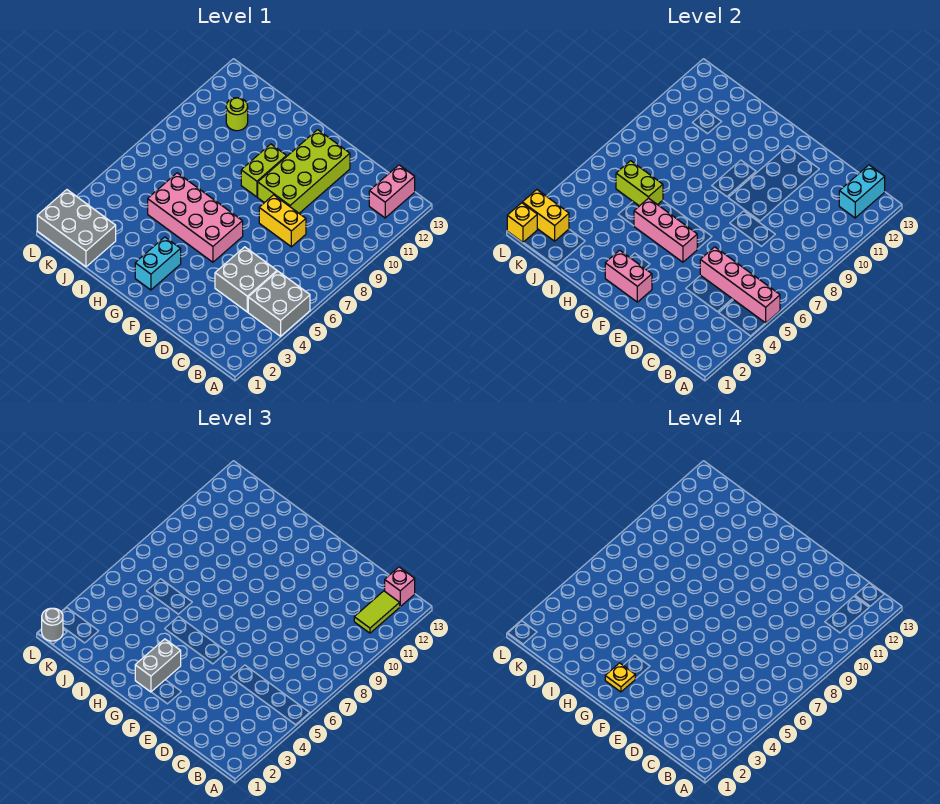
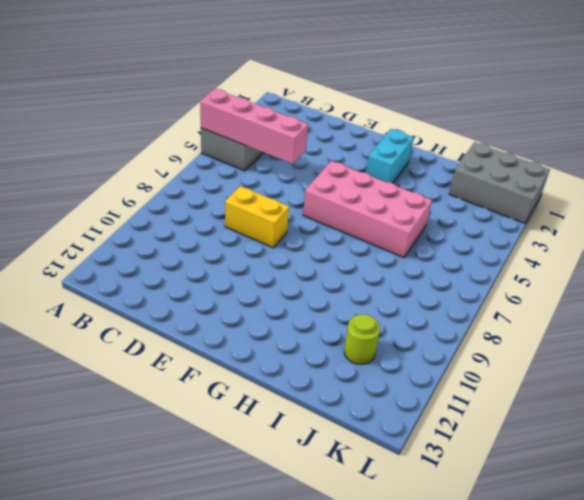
none -> pink 1x2 brick [369,165,415,218]
none -> grey 2x2 brick [215,247,277,312]
none -> lime 2x4 brick [258,130,350,213]

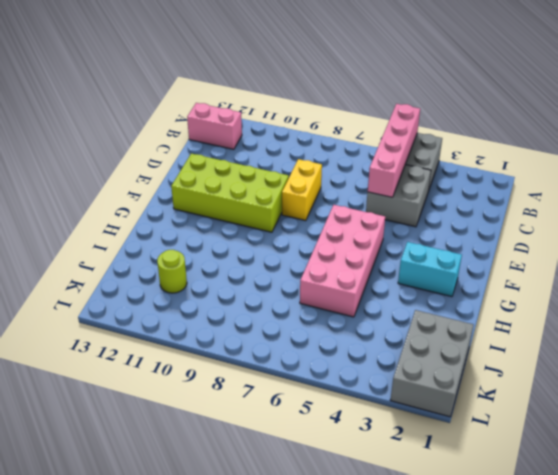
none -> lime 1x2 brick [241,144,287,197]
none -> cyan 1x2 brick [839,165,885,218]
none -> pink 1x2 brick [605,250,652,302]

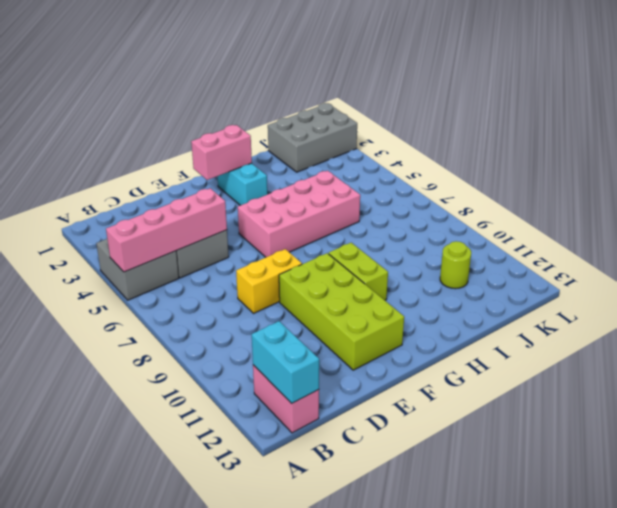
none -> pink 1x3 brick [634,198,697,262]
none -> lime 1x2 brick [616,161,663,206]
none -> yellow 1x2 brick [522,190,569,241]

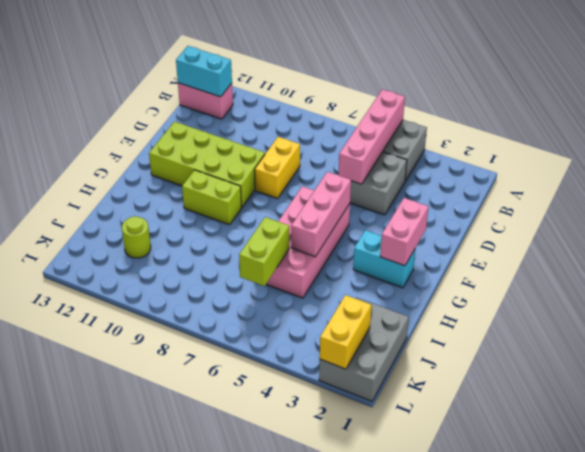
none -> yellow 1x1 brick [507,203,537,242]
none -> lime 1x2 tile [354,591,400,633]
none -> pink 1x1 brick [385,567,415,606]

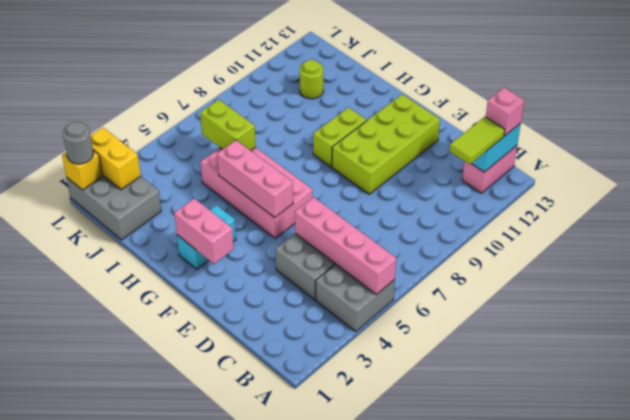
none -> yellow 1x2 brick [259,195,306,247]
none -> grey 1x2 brick [135,639,181,692]
none -> yellow 1x1 plate [605,663,635,692]

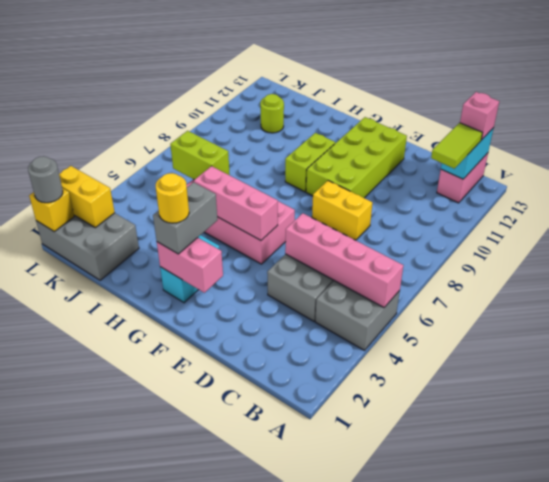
yellow 1x1 round brick [156,173,189,223] -> yellow 1x1 plate [605,663,635,692]

